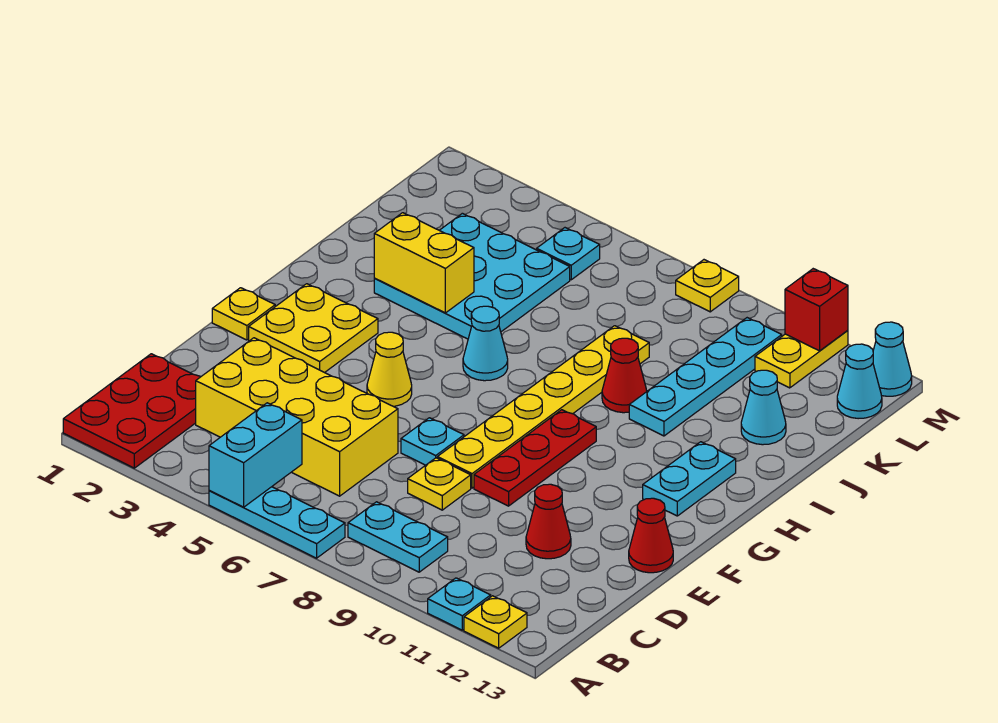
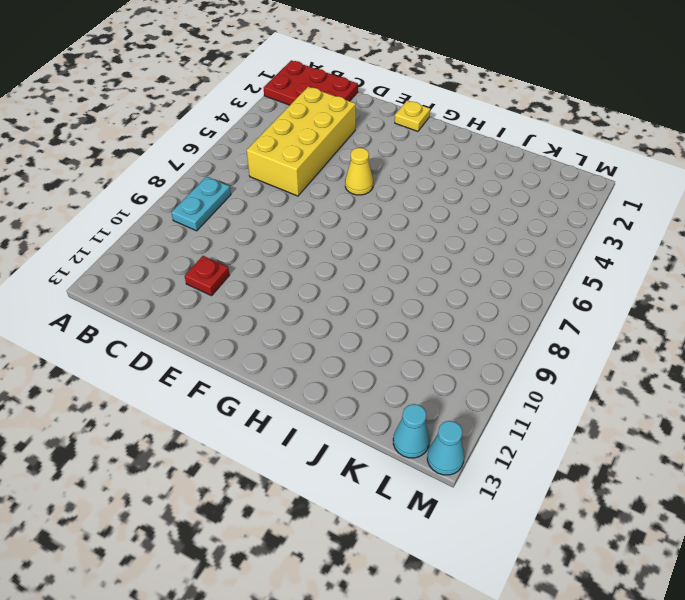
red 1x1 plate [185,256,229,296] -> red 1x1 cone [526,484,571,559]
none -> cyan 1x3 plate [209,487,345,558]
none -> cyan 1x1 plate [428,578,491,630]
none -> yellow 1x1 plate [464,596,527,648]

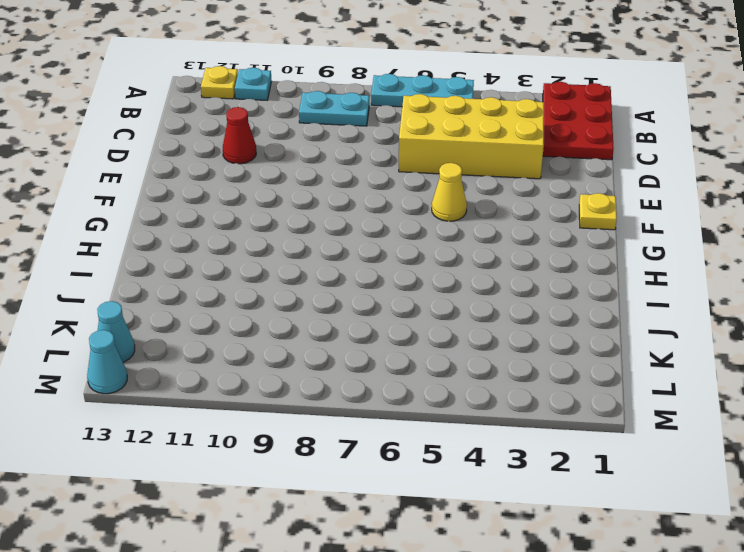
none -> yellow 1x1 plate [408,458,471,510]
none -> cyan 1x1 plate [401,418,464,465]
none -> yellow 1x6 plate [437,326,649,488]

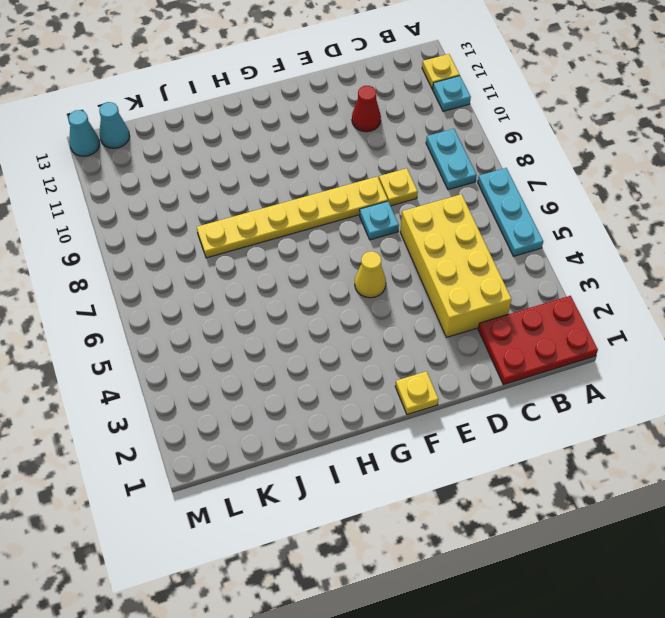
none -> red 1x3 plate [474,410,596,506]
none -> red 1x1 cone [629,498,673,573]
none -> yellow 2x2 plate [249,284,378,373]

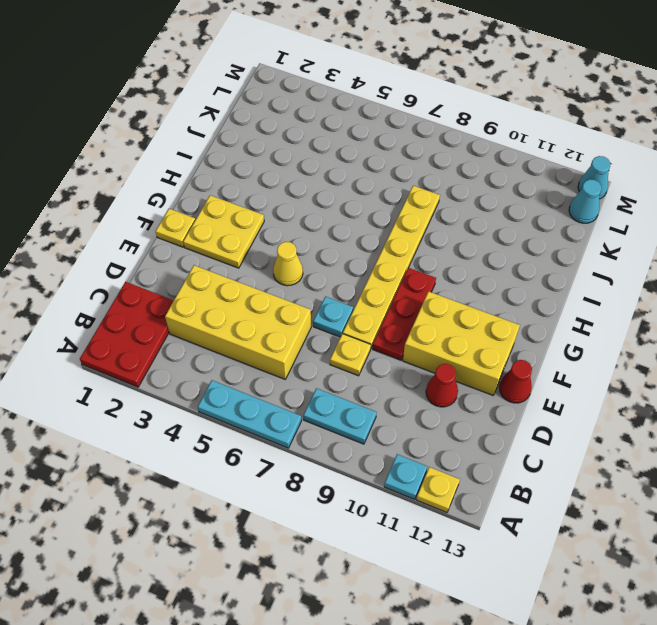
yellow 2x3 brick [403,291,520,395] -> none
none -> cyan 1x2 plate [643,442,736,516]
none -> cyan 1x1 cone [463,306,508,381]
none -> cyan 3x3 plate [374,213,570,339]

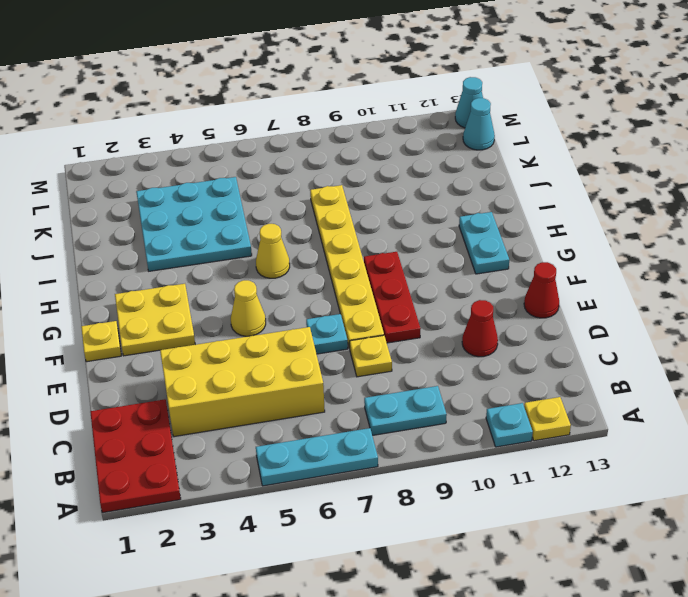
yellow 1x1 cone [256,224,290,278] -> cyan 1x1 cone [463,306,508,381]
none -> red 1x1 cone [602,338,647,413]
none -> cyan 1x4 plate [629,318,782,436]
none -> cyan 1x1 cone [741,370,786,445]

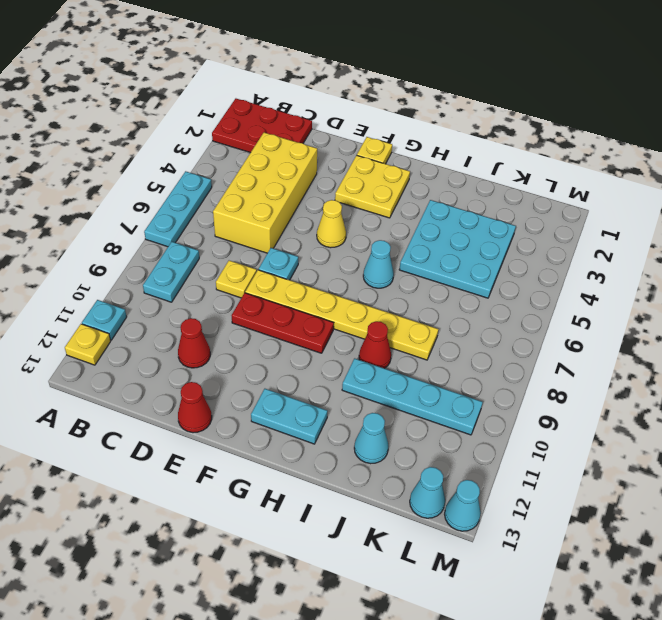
none -> cyan 1x1 plate [537,228,600,280]
none -> yellow 1x2 plate [755,330,848,388]
none -> yellow 1x1 plate [676,260,739,312]

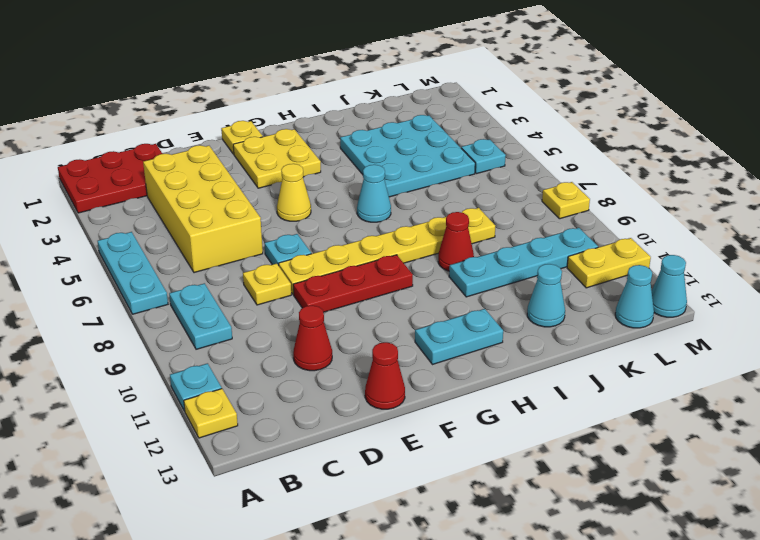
none -> cyan 1x2 brick [209,403,302,507]
none -> yellow 1x2 brick [374,213,474,313]
none -> red 1x1 brick [785,269,848,351]

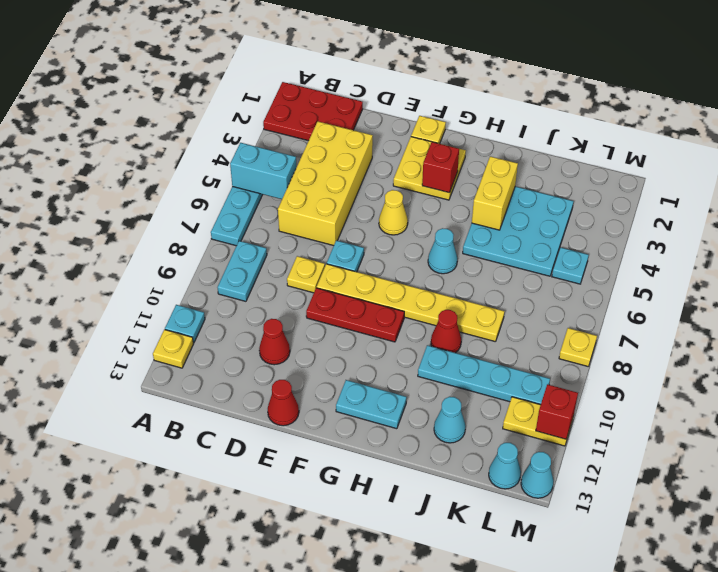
red 1x1 brick [422,142,459,193] -> none

